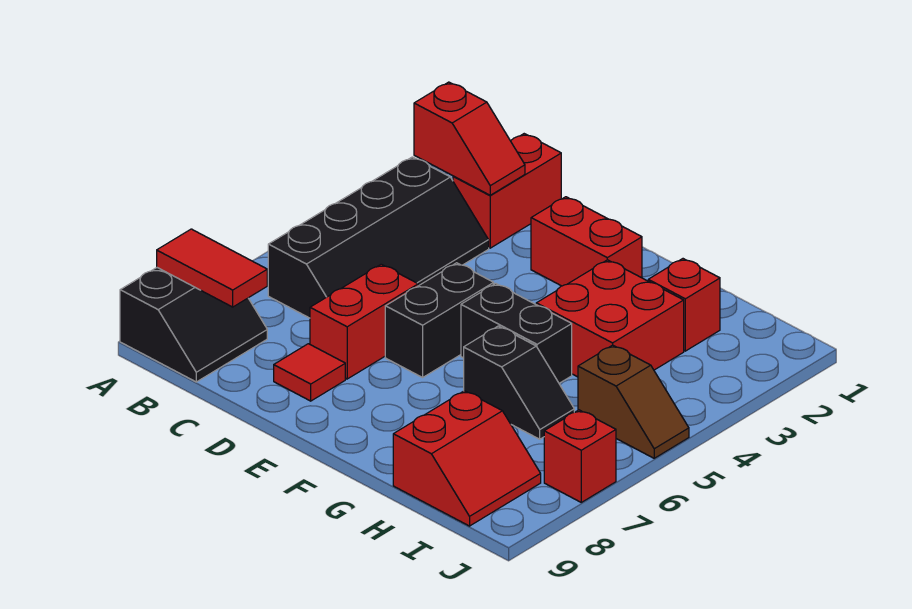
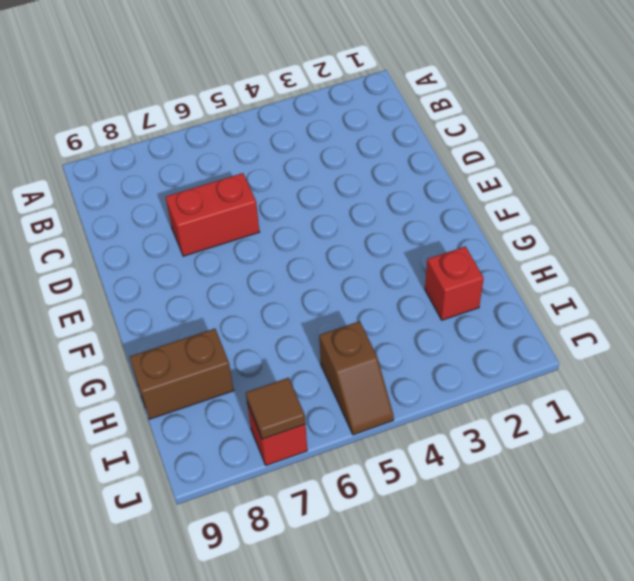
brown 1x2 brick [130,329,234,419] -> red 2x2 slope [393,391,541,526]
brown 1x1 tile [246,378,305,439] -> none
none -> black 2x2 slope [120,268,267,382]
none -> black 2x4 slope [268,157,489,318]
none -> red 1x2 brick [453,134,561,248]

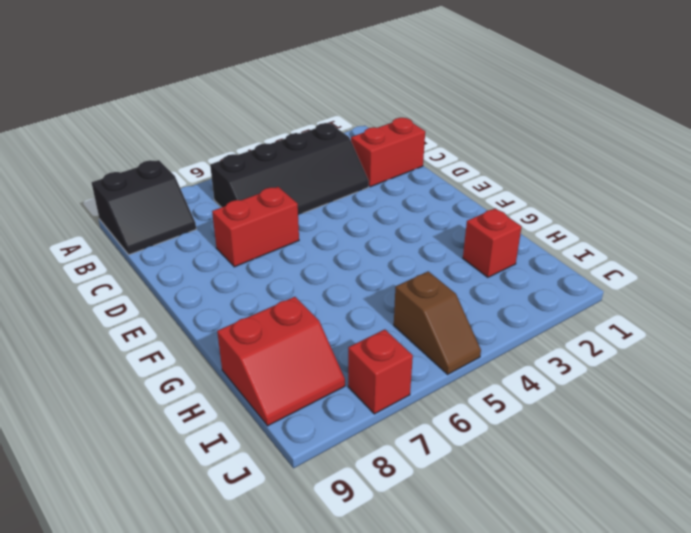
none -> red 1x1 tile [274,344,345,401]
none -> red 1x2 brick [531,197,642,286]
none -> black 1x2 brick [385,263,494,377]

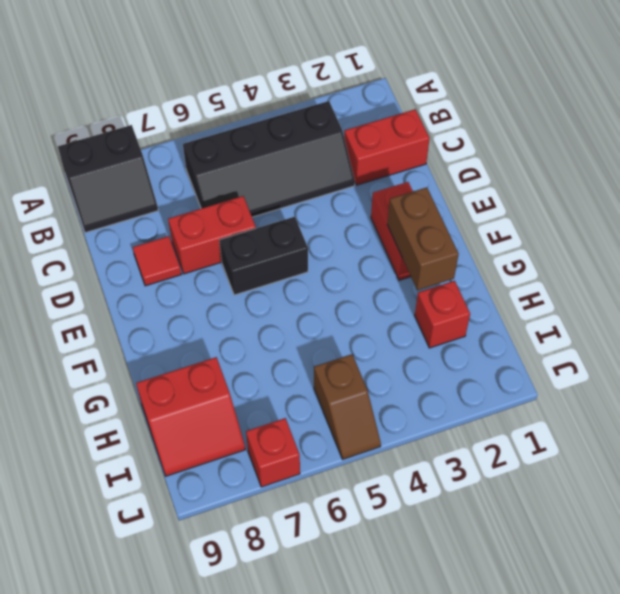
brown 1x2 brick [387,187,459,290] -> none
none -> black 1x2 brick [461,283,572,383]
none -> red 2x2 brick [536,260,684,377]
none -> black 1x2 slope [464,326,574,439]

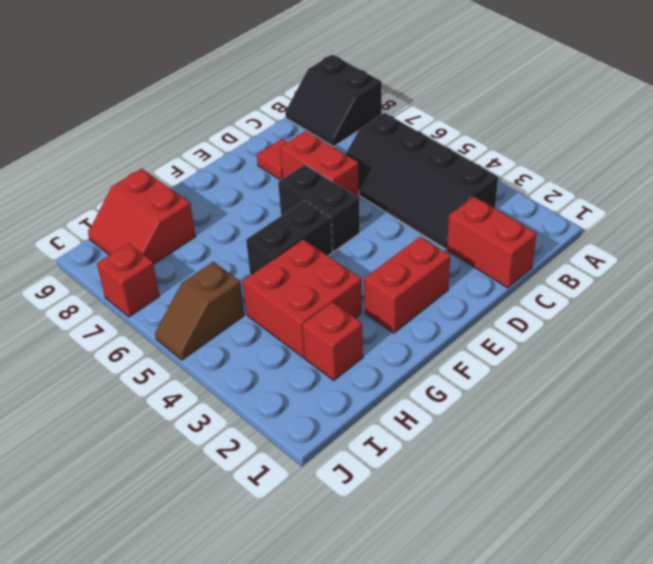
none -> black 1x2 slope [464,326,574,439]
none -> red 1x2 tile [157,229,267,307]
none -> red 1x2 slope [414,82,525,195]

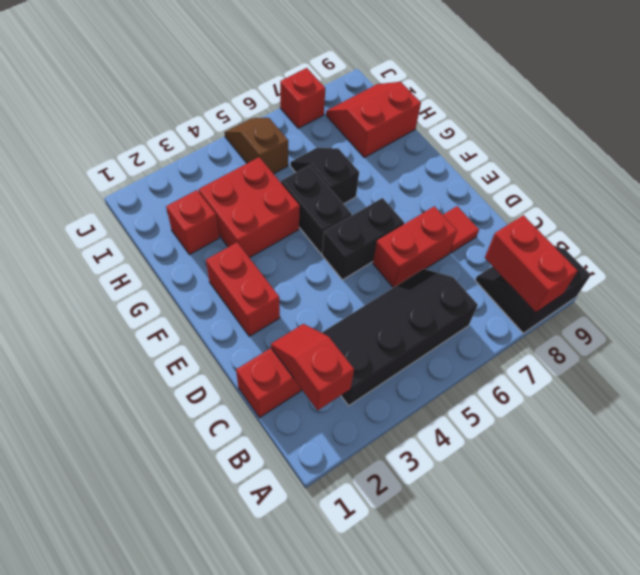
red 1x2 brick [485,215,578,313] -> red 1x2 tile [157,229,267,307]

